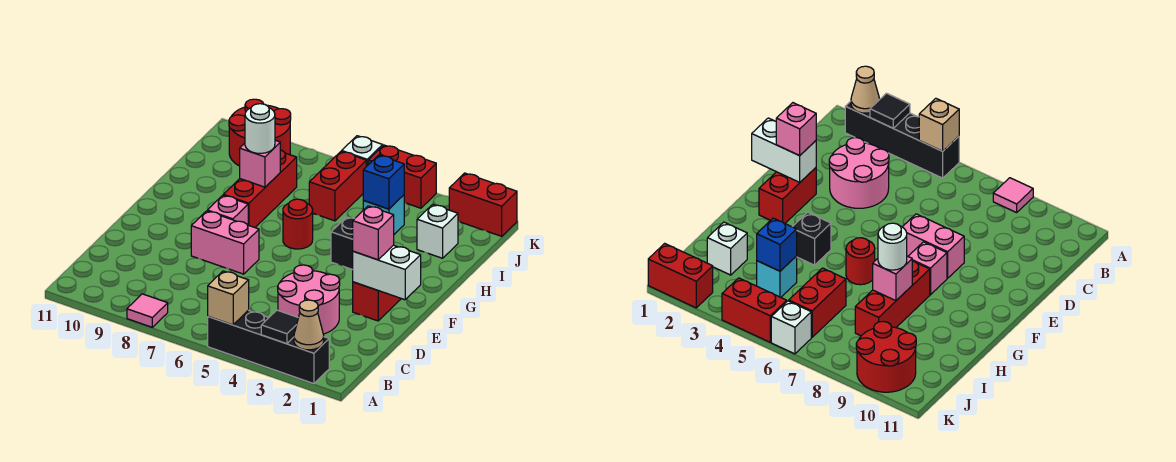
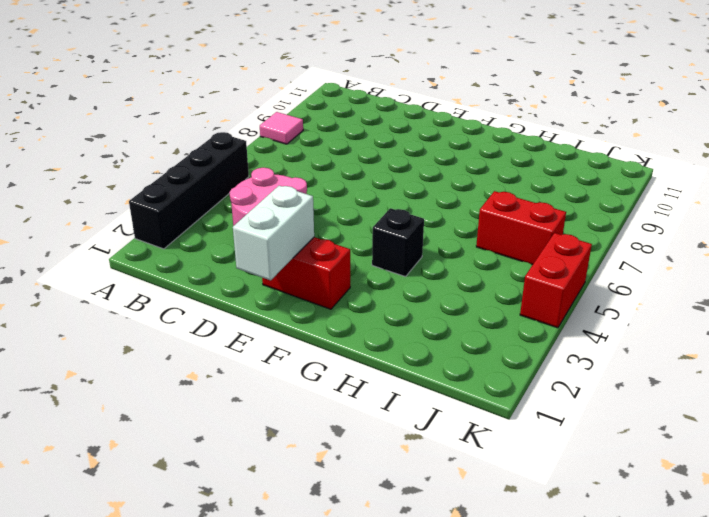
none -> pink 1x2 brick [191,211,259,274]
none -> pink 1x1 brick [207,195,248,225]
none -> red 1x1 round brick [283,199,313,249]

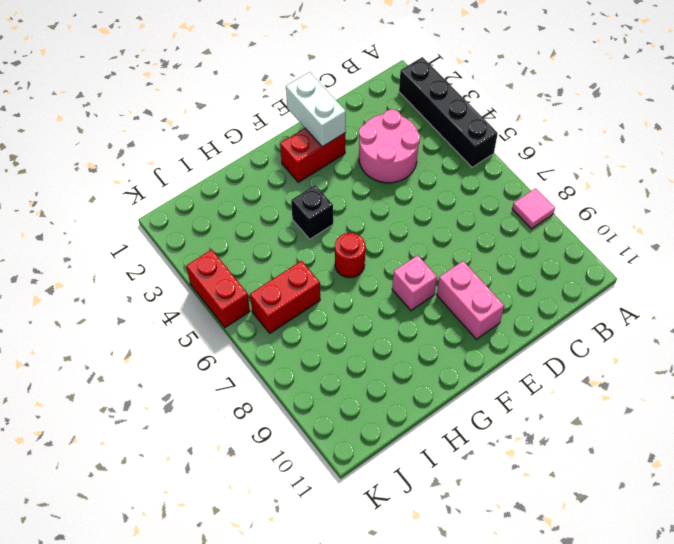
pink 1x2 brick [437,261,504,339] -> pink 1x2 brick moved to [191,211,259,274]
none -> red 1x3 brick [224,150,297,227]
none -> white 1x1 brick [417,205,458,258]
none -> cyan 1x1 brick [363,195,404,234]

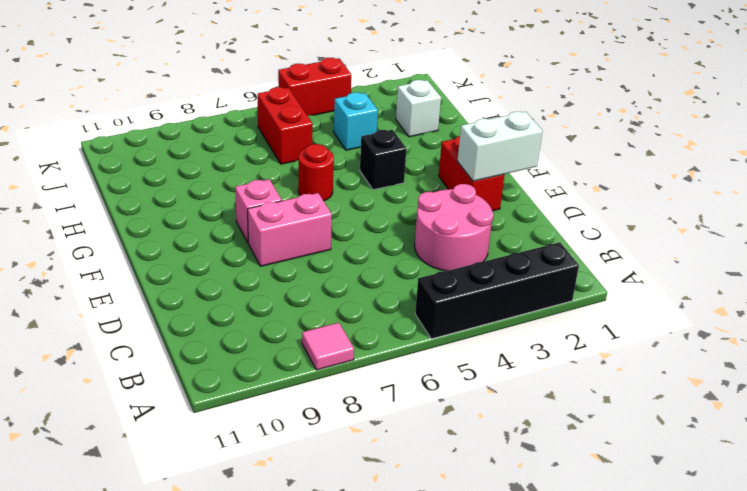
none -> red 1x3 brick [224,150,297,227]
none -> red 2x2 round brick [229,99,291,166]
none -> red 1x2 brick [449,173,517,236]

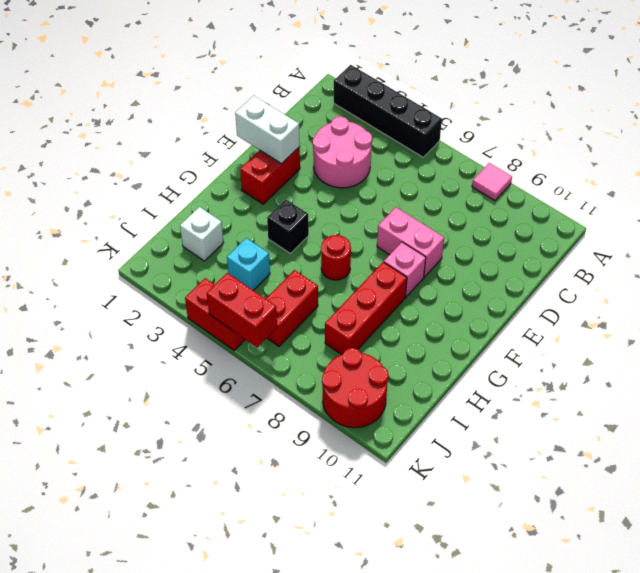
red 1x2 brick [207,273,277,347] -> red 1x2 brick moved to [449,173,517,236]
none -> white 1x1 brick [342,136,383,167]
none -> tan 1x1 cone [294,300,324,350]
none -> black 1x1 tile [261,310,298,344]

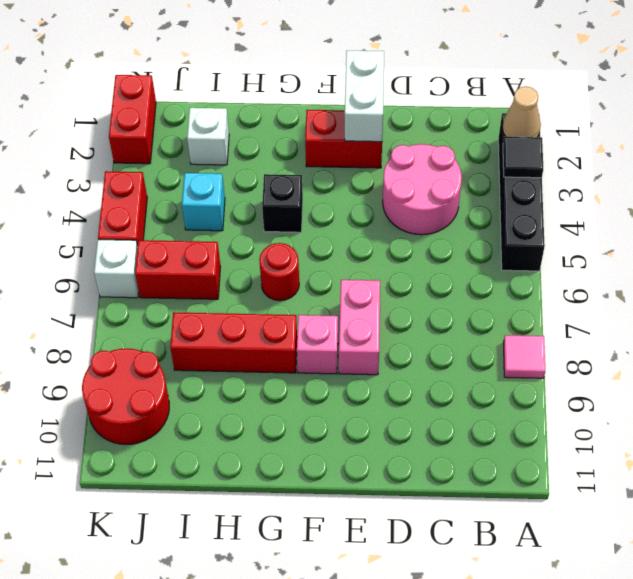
none -> tan 1x1 brick [208,271,249,325]
none -> pink 1x1 brick [240,140,280,187]
none -> blue 1x1 brick [363,155,404,209]

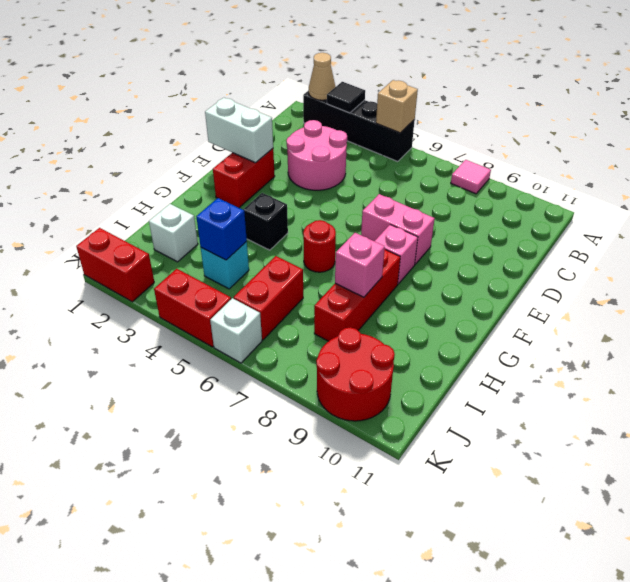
none -> pink 1x1 brick [353,206,394,260]
none -> white 1x1 round brick [245,104,275,153]

